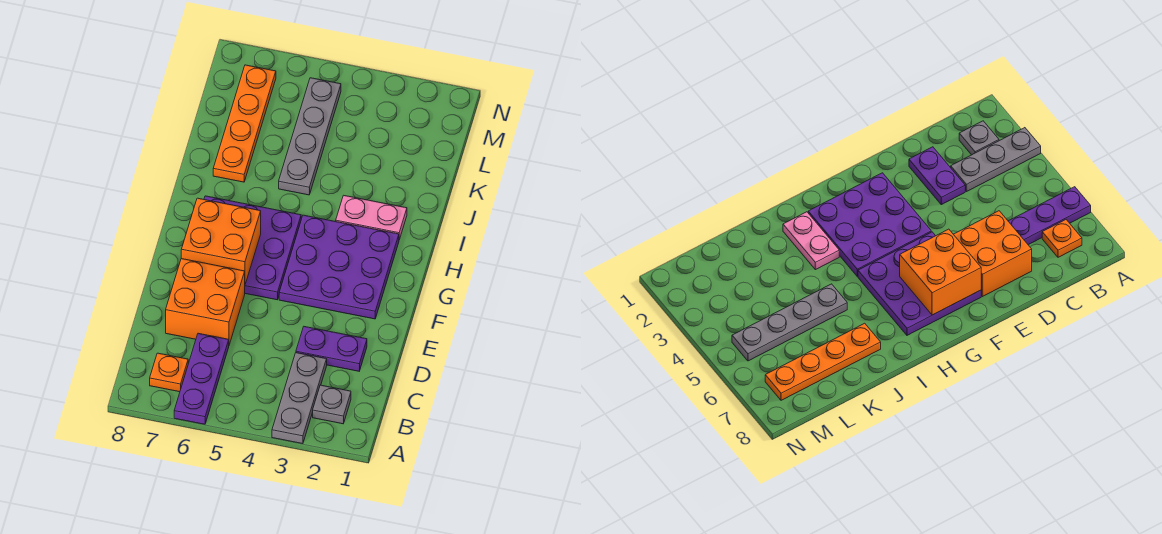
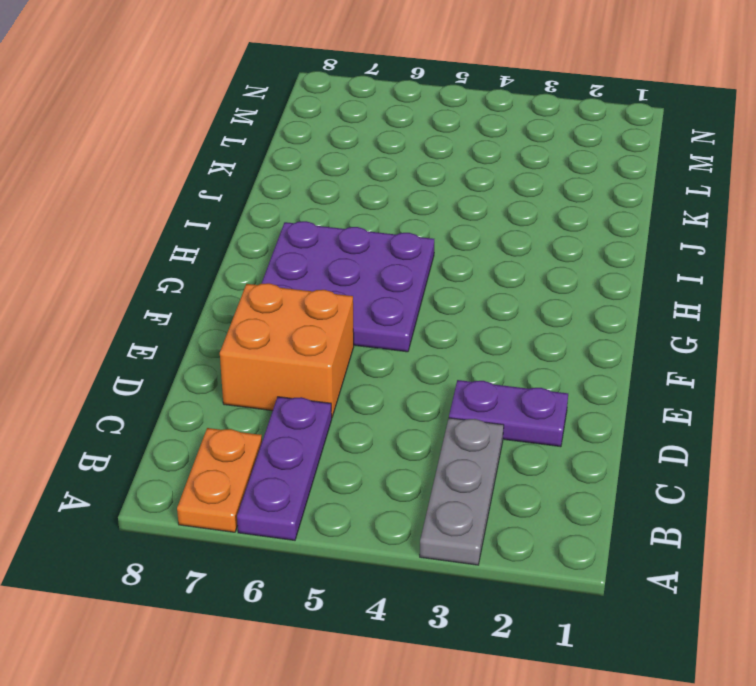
orange 1x2 plate [177,428,262,532] -> orange 1x1 plate [150,353,188,392]
none -> grey 1x1 plate [313,385,351,424]
none -> purple 3x3 plate [279,215,399,319]
none -> pink 1x2 plate [336,195,407,240]

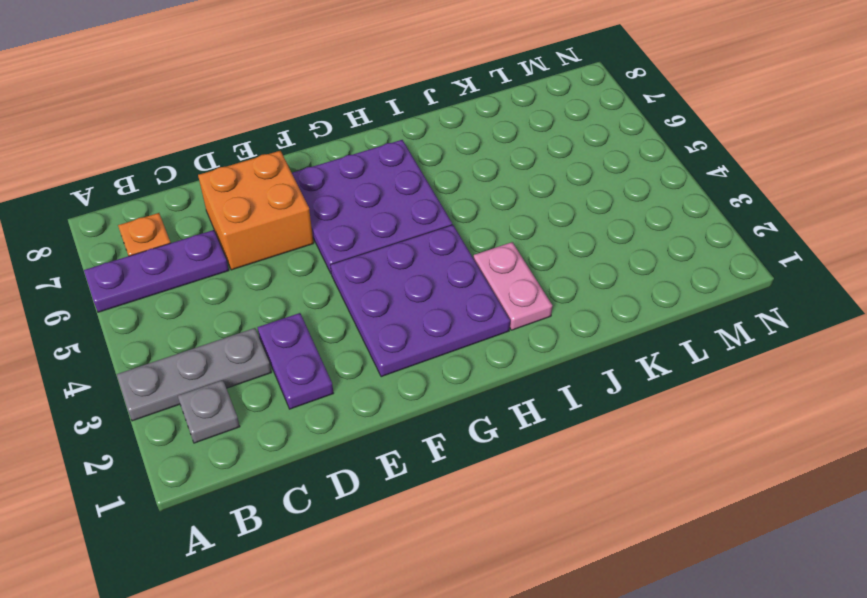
none -> grey 1x4 plate [279,78,341,195]
none -> orange 1x4 plate [213,65,276,182]
none -> orange 2x2 brick [181,198,261,284]

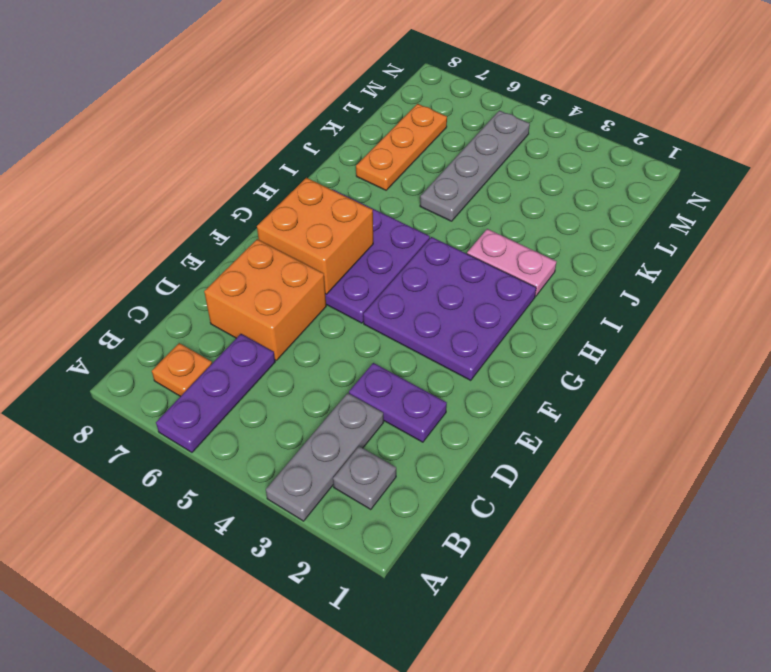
orange 1x3 plate [356,104,447,190] -> orange 1x4 plate [213,65,276,182]

